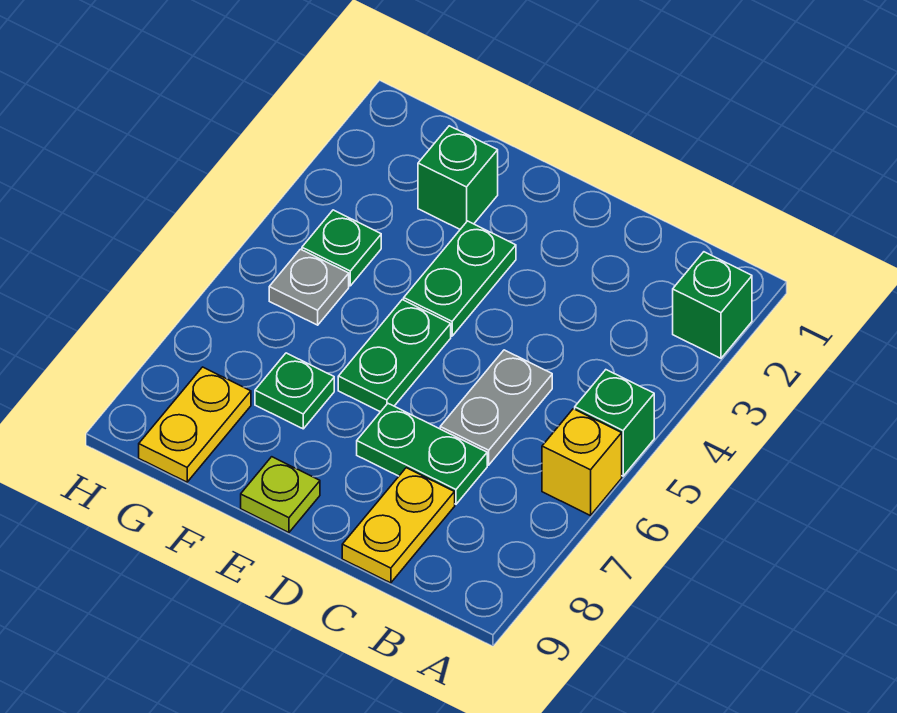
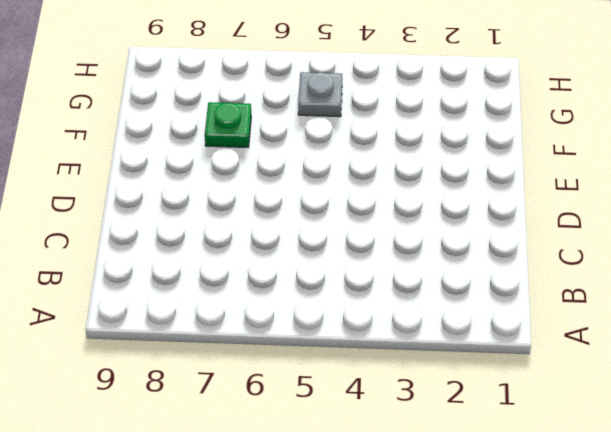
none -> green 1x1 brick [673,252,752,358]
none -> green 1x1 brick [575,370,654,476]
none -> yellow 1x1 brick [542,409,622,516]

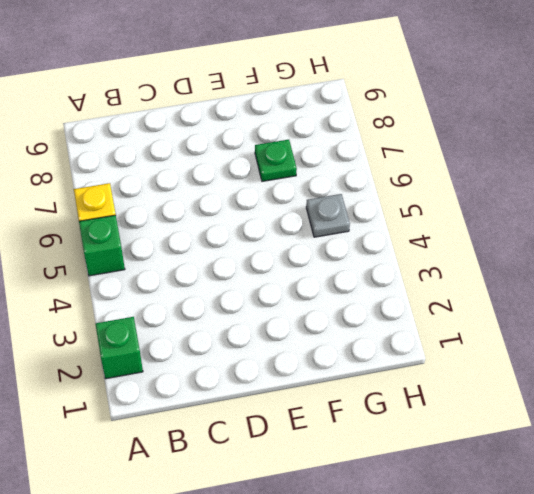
none -> grey 1x2 plate [440,350,552,465]
none -> green 1x2 plate [357,404,487,504]
none -> yellow 1x2 plate [342,468,455,583]

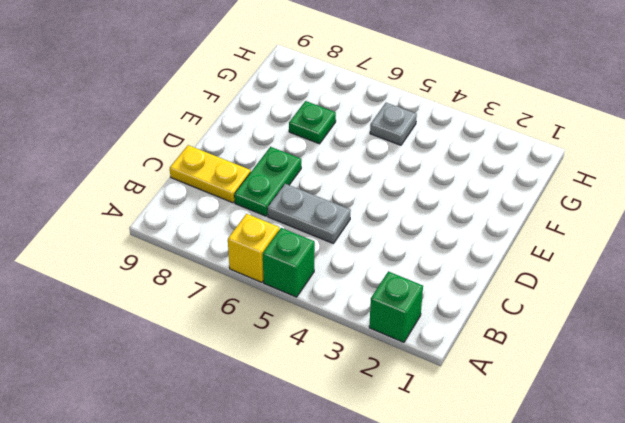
none -> green 1x2 plate [404,221,516,336]
none -> green 1x2 plate [338,300,451,412]
none -> lime 1x1 plate [241,457,320,533]

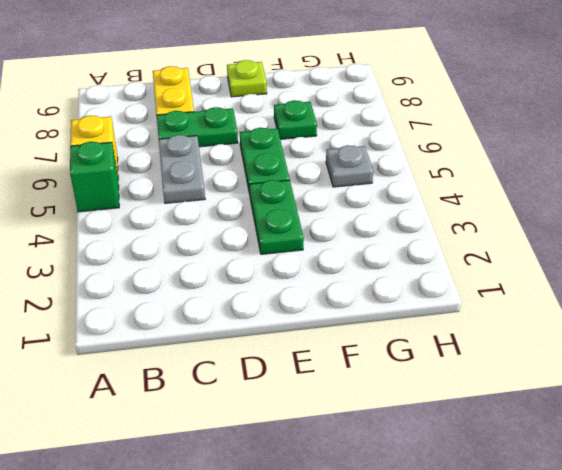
none -> green 1x1 brick [673,252,752,358]
none -> green 1x1 brick [418,126,498,229]
none -> green 1x1 plate [302,210,381,286]

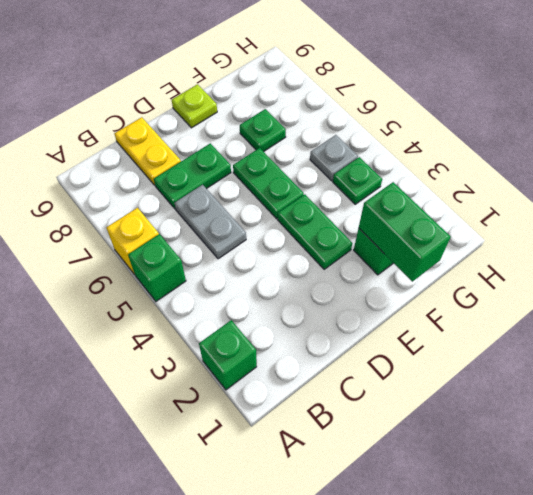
green 1x2 brick [359,182,451,282] -> none
none -> yellow 1x2 plate [139,367,251,482]

